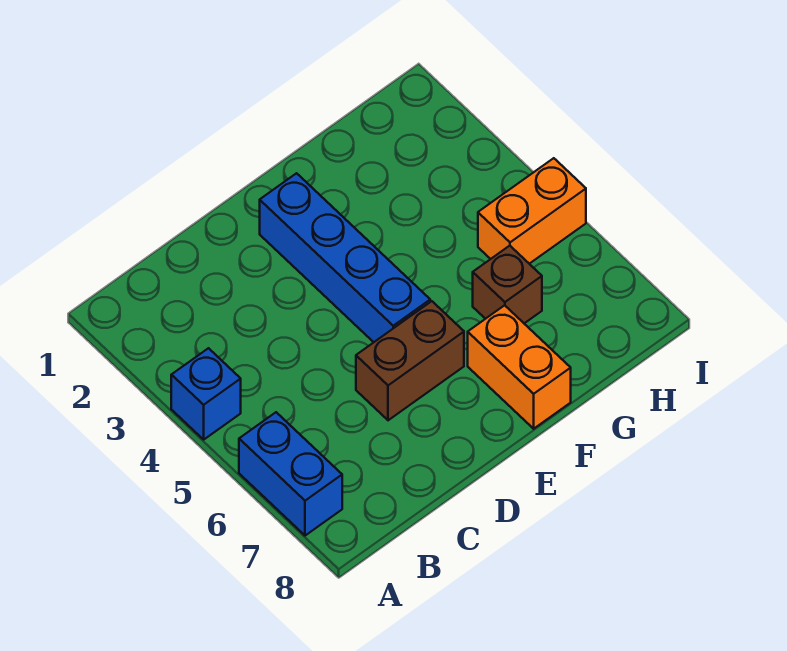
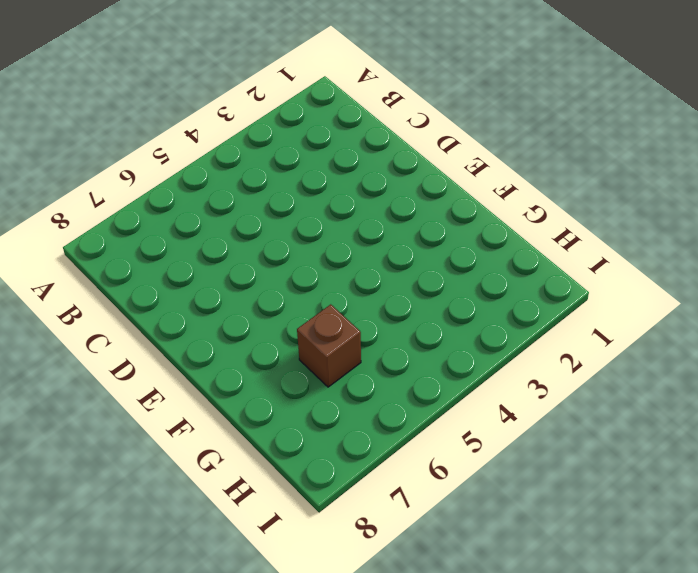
none -> blue 1x1 brick [171,348,241,439]
none -> blue 1x2 brick [239,412,342,536]

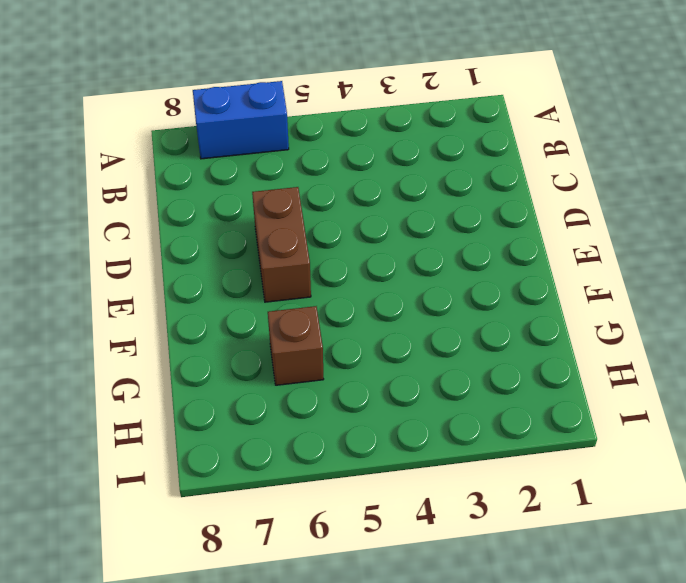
none -> blue 1x1 brick [171,348,241,439]
none -> blue 1x4 brick [260,173,430,342]

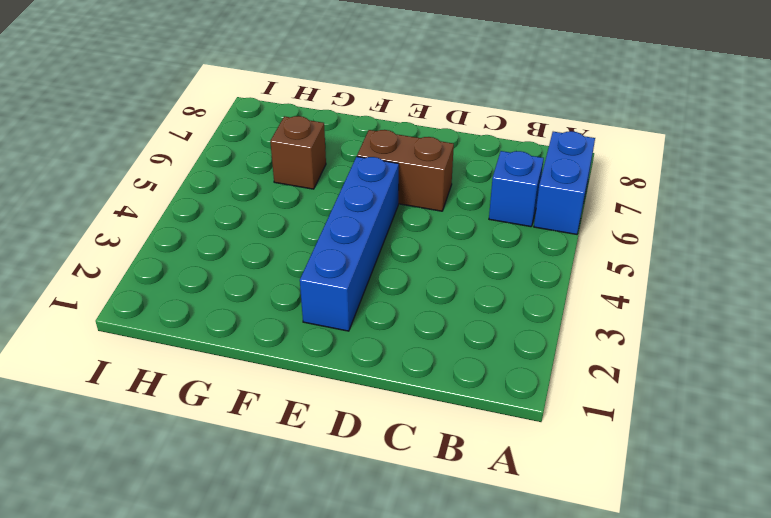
blue 1x1 brick [489,151,544,227] -> blue 1x1 brick moved to [171,348,241,439]
none -> orange 1x2 brick [468,305,571,429]
none -> orange 1x2 brick [478,158,586,264]

